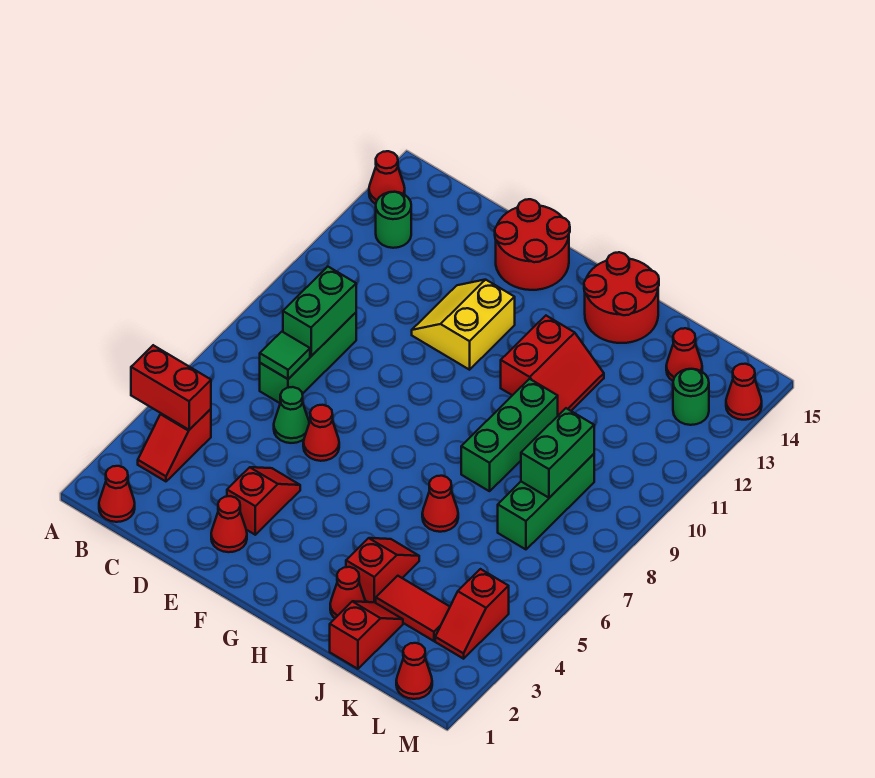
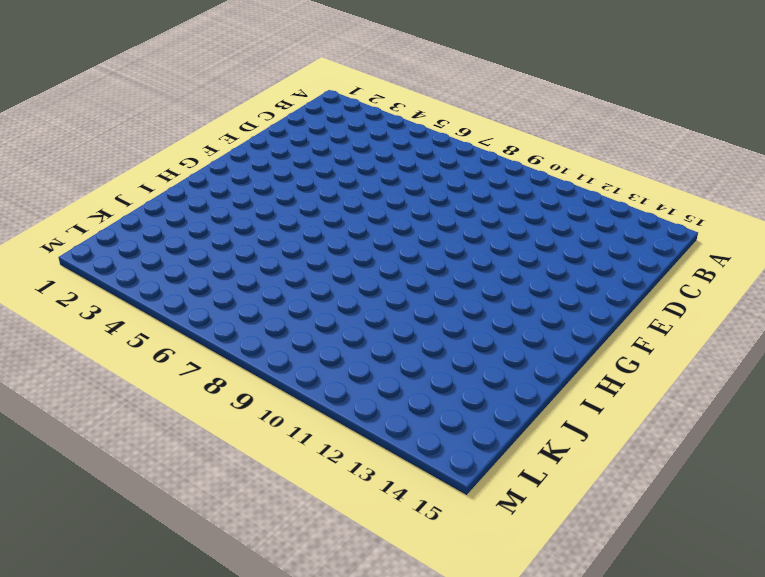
none -> red 1x1 cone [369,151,405,204]
none -> red 1x1 cone [99,466,135,522]
none -> red 1x2 slope [138,409,211,481]

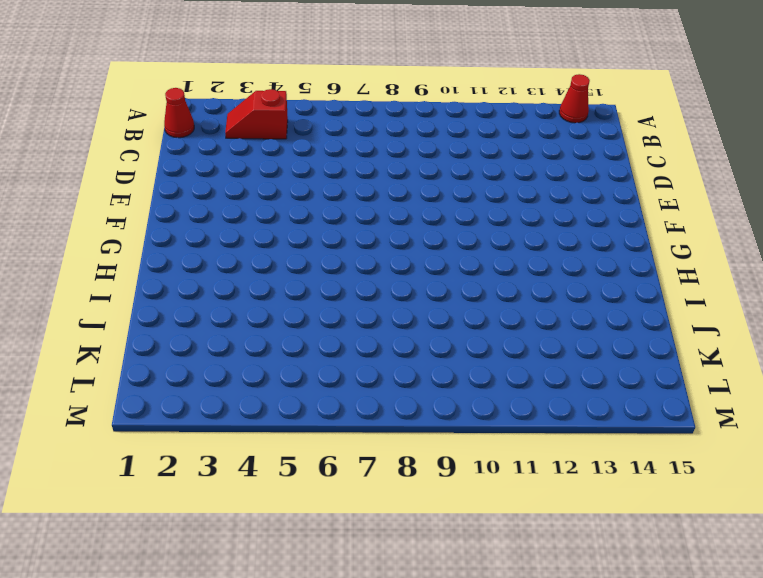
none -> green 1x1 round brick [376,192,411,248]
none -> green 1x3 brick [260,313,356,403]
none -> green 1x1 cone [274,387,309,443]

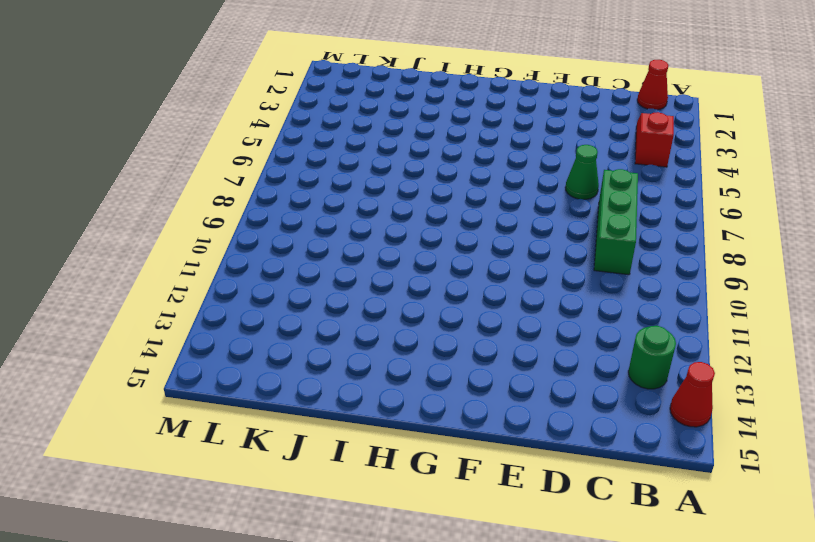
none -> red 1x1 cone [211,496,247,552]
none -> red 1x2 slope [227,467,300,535]
none -> red 1x1 cone [303,405,339,461]

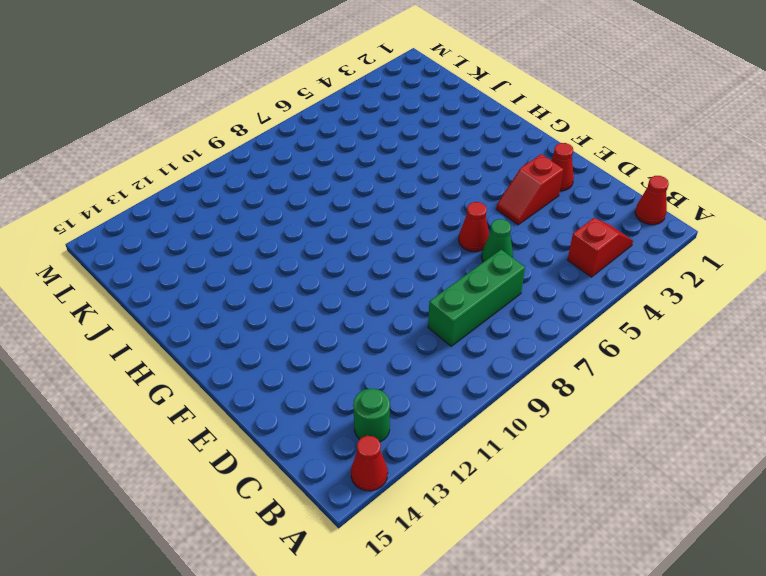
none -> yellow 2x2 slope [412,280,515,370]
none -> red 2x2 round brick [495,199,570,290]
none -> red 2x2 slope [501,316,604,415]

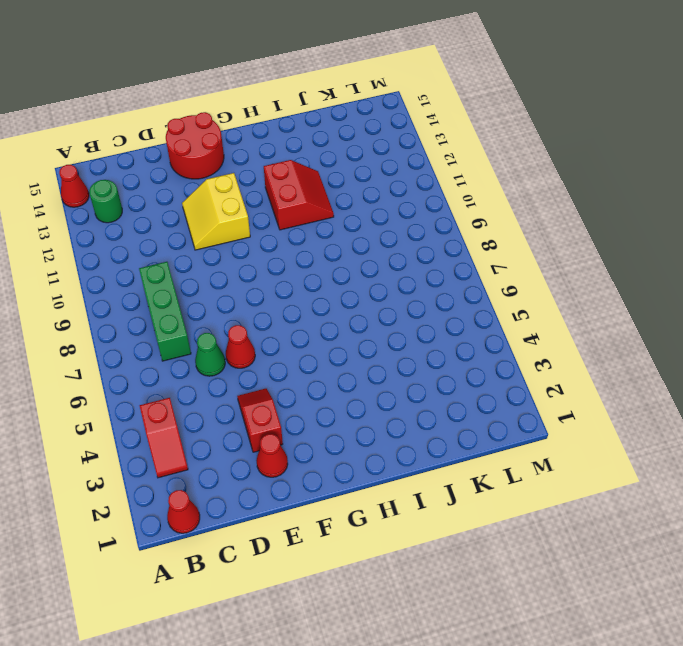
none -> red 2x2 round brick [584,252,659,343]
none -> red 1x1 cone [330,567,365,618]
none -> red 1x2 slope [346,538,419,603]

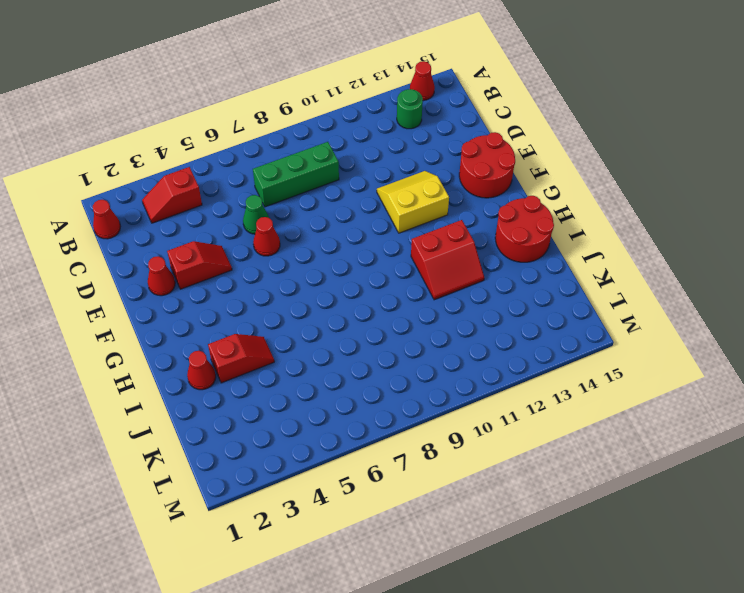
none -> red 1x1 cone [422,476,458,532]
none -> green 1x3 brick [461,379,558,491]
none -> red 1x2 slope [330,601,403,669]

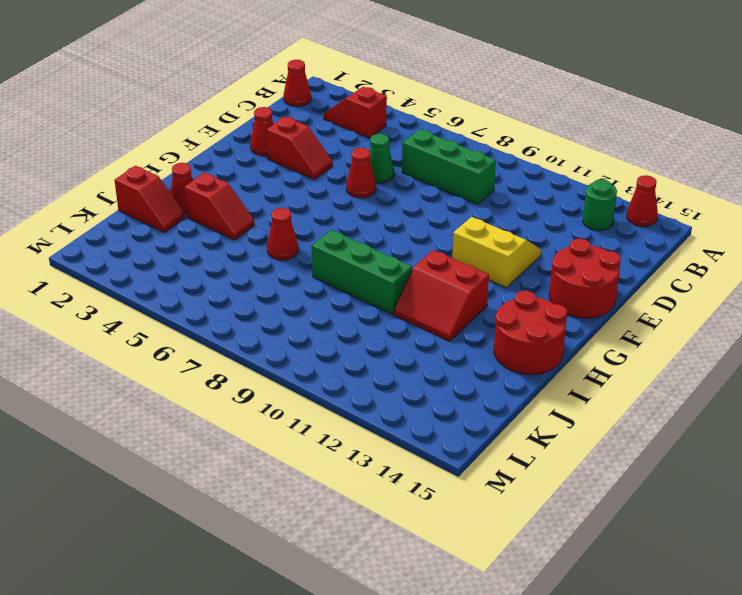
none -> red 1x2 tile [376,576,450,641]
none -> green 1x3 brick [498,454,594,549]
none -> red 1x1 cone [666,328,702,381]

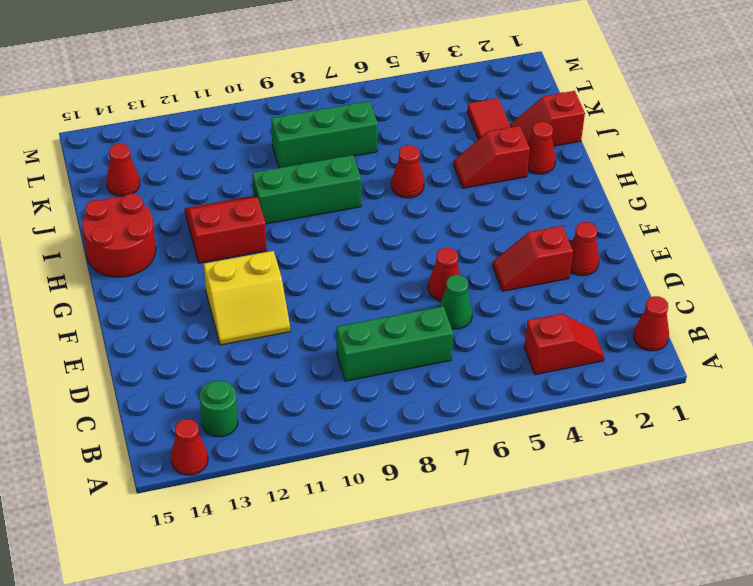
none -> red 2x2 round brick [495,199,570,290]
none -> red 1x1 cone [396,643,432,699]
none -> red 1x2 slope [435,569,509,659]

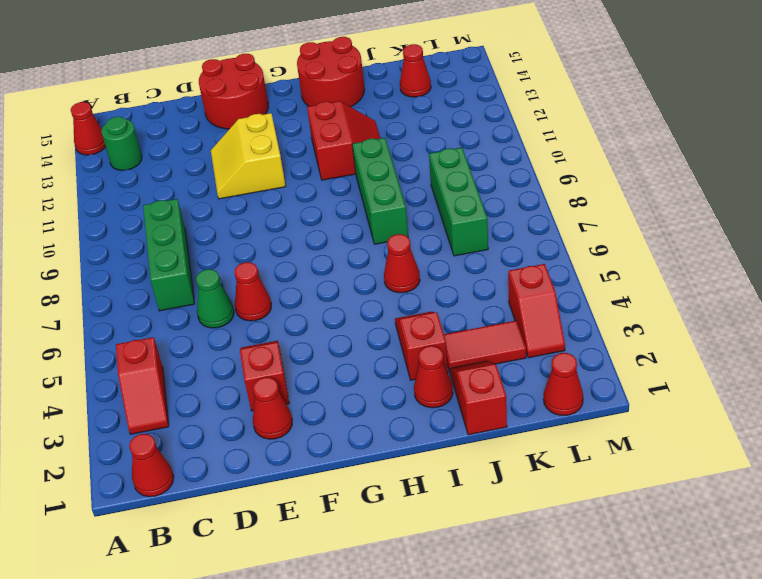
none -> green 1x1 round brick [673,369,709,425]
none -> red 1x1 cone [726,364,762,420]
none -> red 1x2 brick [131,345,211,430]

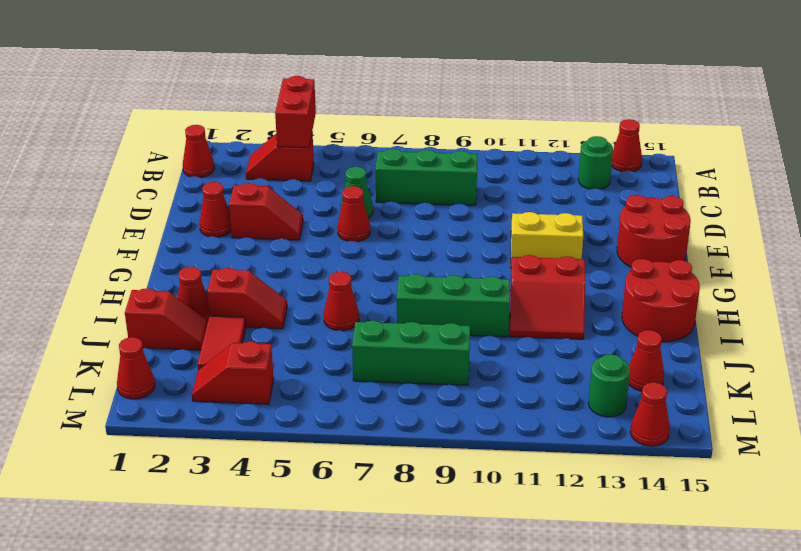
none -> green 1x1 tile [260,332,310,379]
none -> green 1x2 brick [283,267,356,356]
none -> green 1x2 brick [521,408,594,498]

